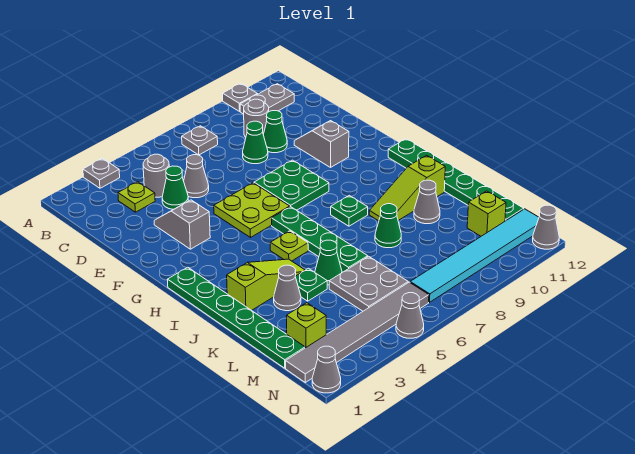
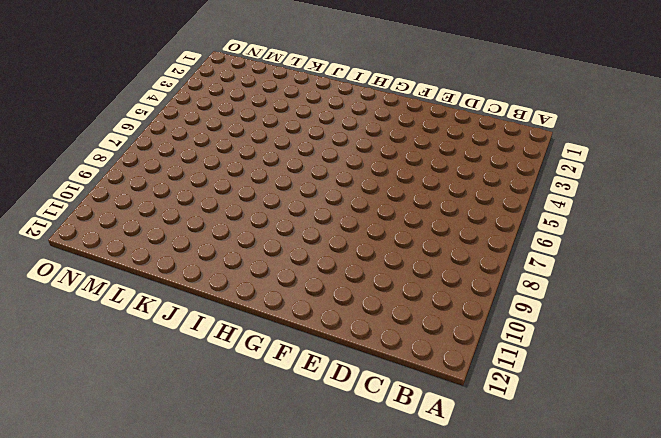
none -> grey 1x1 plate [83,159,120,188]
none -> grey 1x1 plate [223,83,257,111]
none -> grey 1x1 plate [182,126,218,155]
none -> grey 1x2 plate [240,84,294,114]

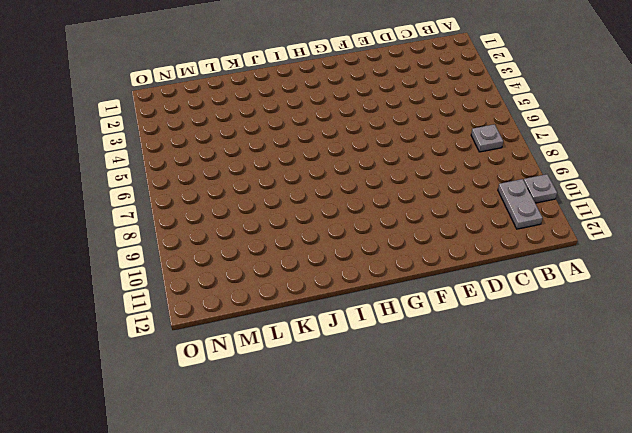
none -> grey 1x1 plate [83,159,120,188]
none -> lime 1x1 plate [118,182,155,212]
none -> grey 1x1 round brick [143,154,169,197]
none -> grey 1x1 round brick [244,99,269,138]

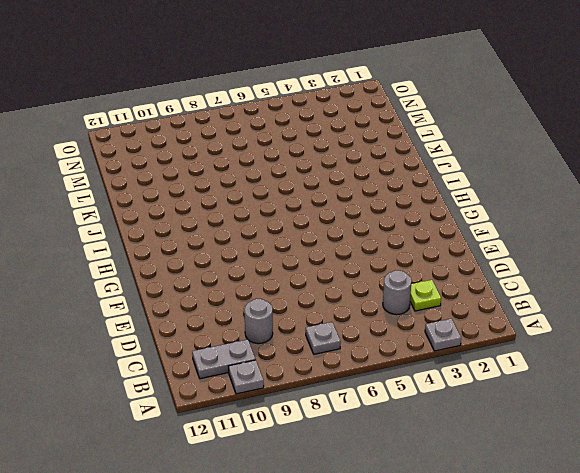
none -> green 1x1 cone [162,166,188,209]
none -> grey 1x1 cone [184,155,209,198]
none -> green 1x1 cone [243,121,268,164]
none -> green 1x1 cone [263,111,287,153]

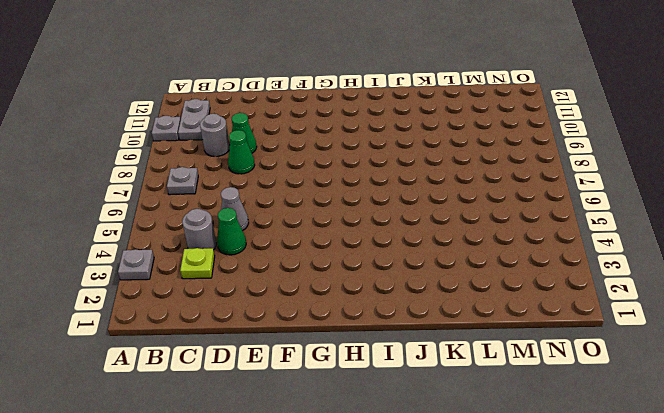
none -> grey 1x2 slope [154,200,210,249]
none -> grey 1x2 slope [294,121,349,167]
none -> lime 2x2 plate [214,183,290,237]
none -> green 2x2 plate [254,160,329,210]

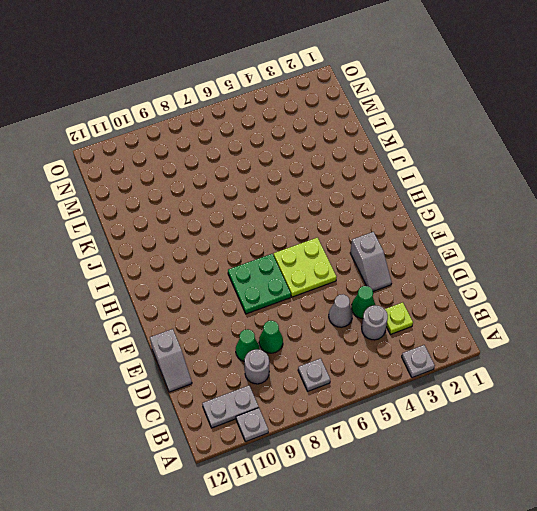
grey 1x2 slope [150,329,192,392] -> grey 1x2 slope moved to [294,121,349,167]
none -> green 1x6 plate [167,267,305,368]
none -> green 1x4 plate [272,207,368,272]
none -> green 1x6 plate [388,139,524,221]
none -> lime 1x1 plate [270,231,308,261]

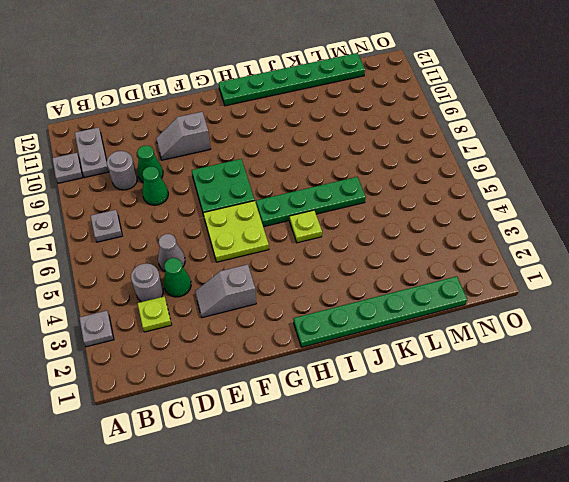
none -> green 1x1 plate [331,195,368,226]
none -> lime 1x3 slope [227,259,305,310]
none -> lime 1x3 slope [369,155,445,221]
none -> grey 1x1 cone [274,265,301,311]

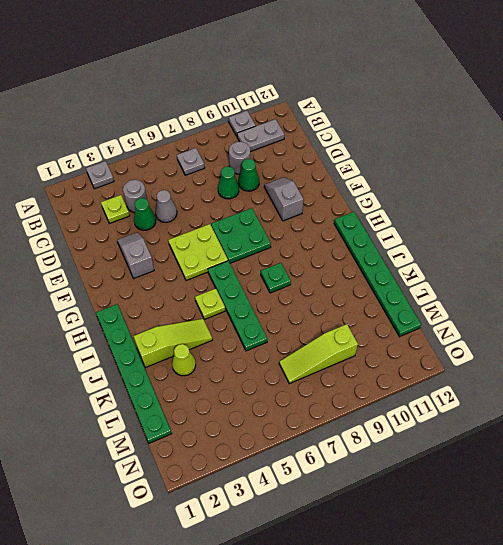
lime 1x1 cone [172,344,196,376] -> grey 1x1 cone [274,265,301,311]
lime 1x3 slope [279,324,358,384] -> lime 1x3 slope moved to [369,155,445,221]
none -> green 1x1 plate [295,268,327,301]
none -> green 1x1 cone [315,240,342,285]
none -> green 1x1 cone [375,204,401,248]
none -> grey 1x1 cone [414,180,440,224]

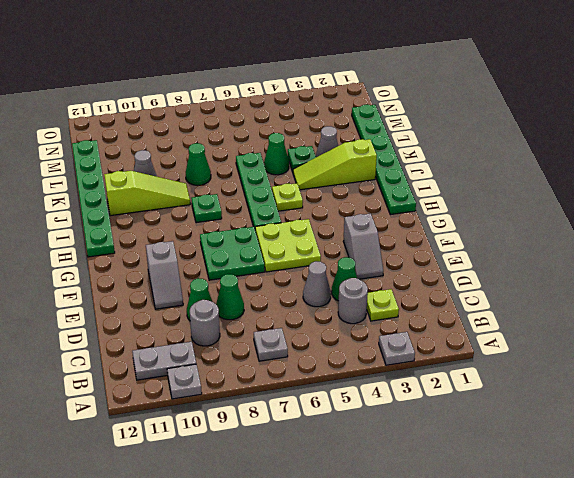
none -> grey 2x2 plate [329,256,408,311]
none -> lime 1x1 brick [287,303,326,348]
none -> lime 1x1 brick [467,191,506,236]
none -> grey 1x6 tile [286,282,429,382]

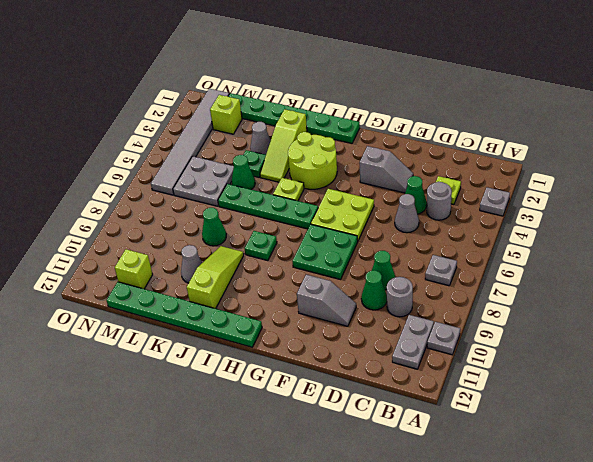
lime 2x2 round brick [288,132,337,189] -> none
none -> cyan 1x6 tile [410,209,539,302]
none -> grey 1x1 cone [312,346,341,393]
none -> grey 1x1 cone [396,293,424,338]
none -> grey 1x1 cone [533,205,559,249]

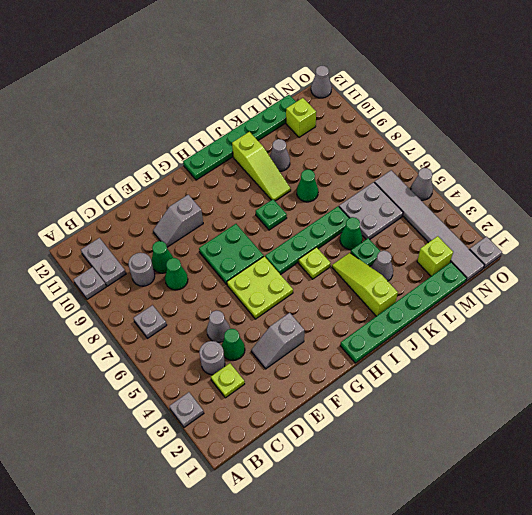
grey 1x1 plate [469,237,502,268] -> grey 1x1 cone [312,346,341,393]
none -> cyan 1x6 tile [410,209,539,302]

